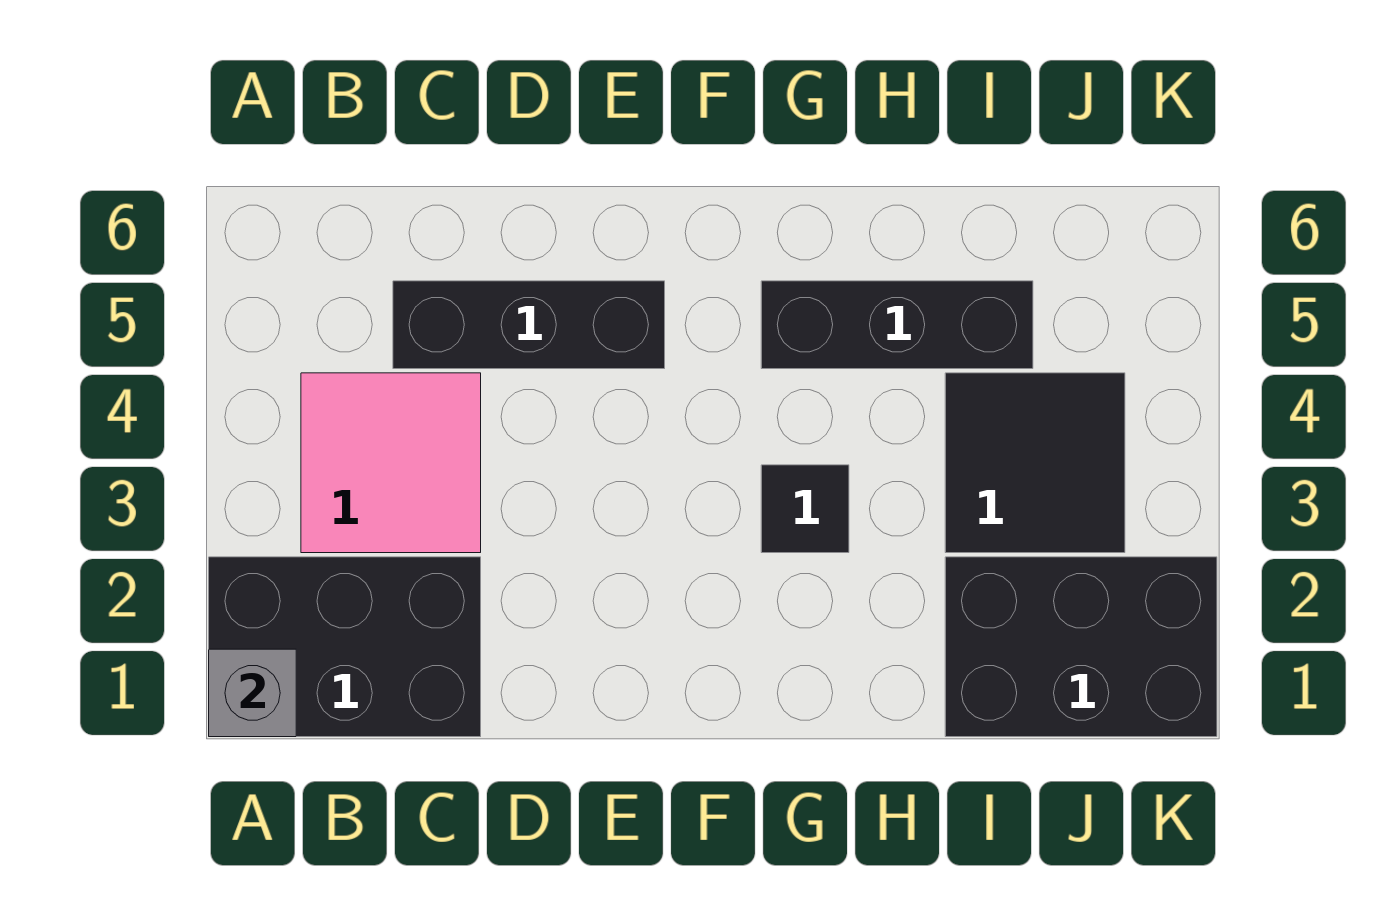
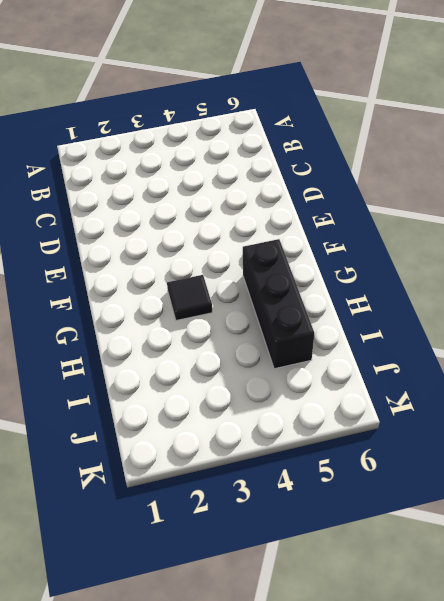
none -> black 2x3 brick [209,557,481,737]
none -> pink 2x2 tile [301,373,481,553]

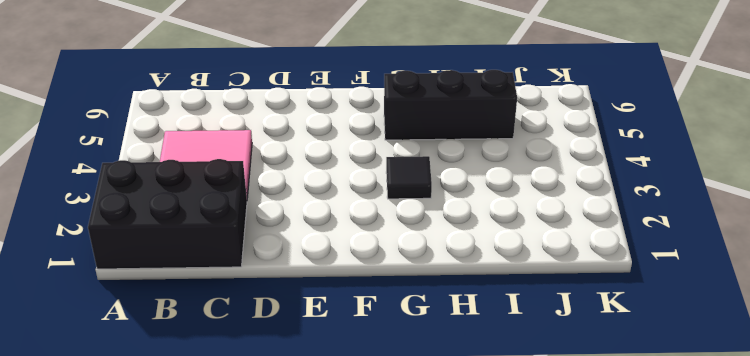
none -> black 1x3 brick [393,281,665,369]
none -> black 2x3 brick [945,557,1217,737]

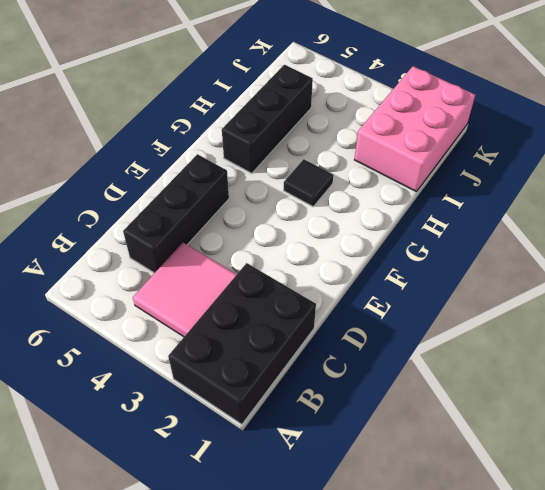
pink 2x3 brick [354,66,475,192] -> black 2x3 brick [945,557,1217,737]
none -> black 2x2 tile [945,373,1125,553]
none -> grey 1x1 brick [209,649,296,737]

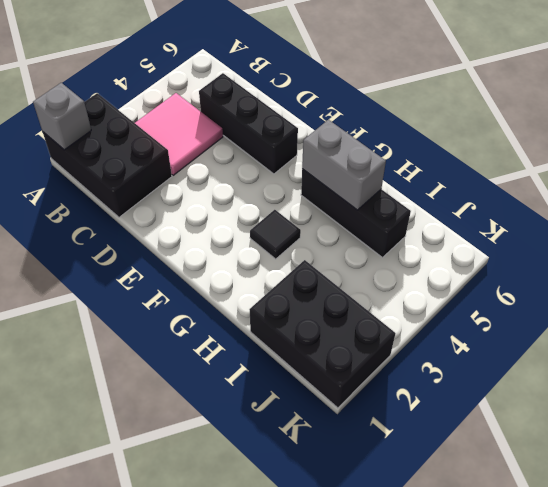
grey 1x2 brick [302,120,386,210] -> none
none -> black 2x2 tile [945,373,1125,553]

